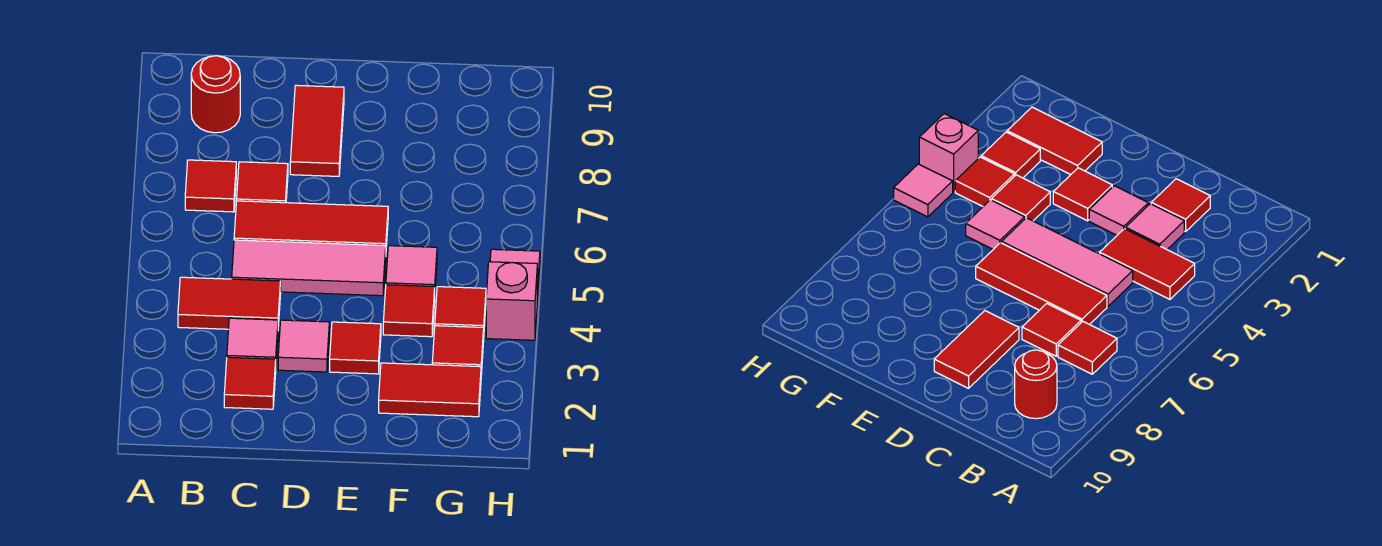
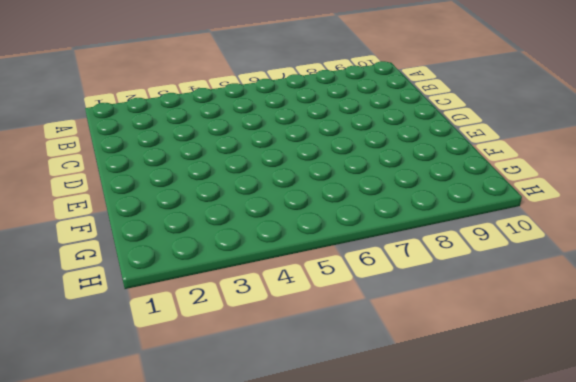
none -> red 1x2 tile [178,277,281,329]
none -> red 1x1 tile [185,160,236,212]
none -> red 1x1 round brick [191,56,240,133]

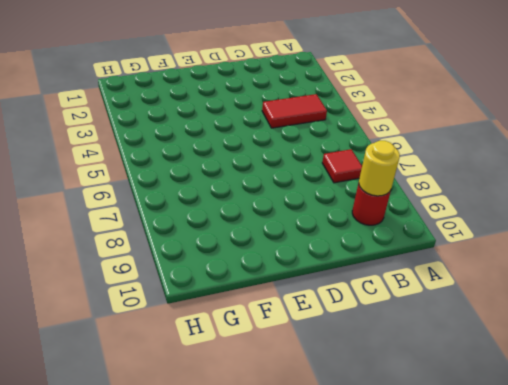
yellow 1x1 round brick [359,141,400,196] -> none
none -> red 1x1 tile [224,357,276,409]
none -> pink 1x1 tile [227,318,278,359]
none -> pink 1x3 tile [232,240,386,296]

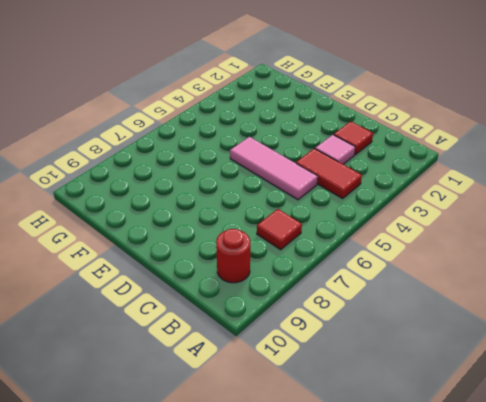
none -> red 1x3 tile [234,201,388,246]
none -> red 1x1 tile [237,162,288,203]
none -> pink 1x1 tile [278,320,329,372]

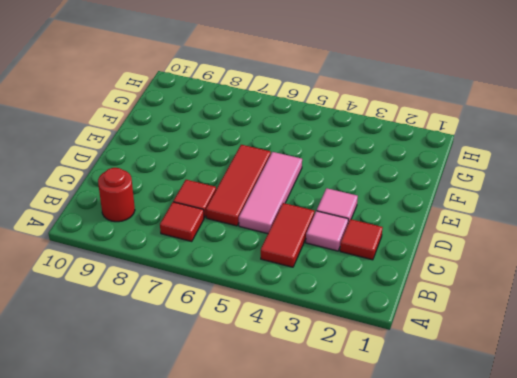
none -> red 1x2 tile [290,85,344,176]
none -> red 1x1 tile [330,322,381,374]
none -> red 1x2 tile [379,363,481,417]

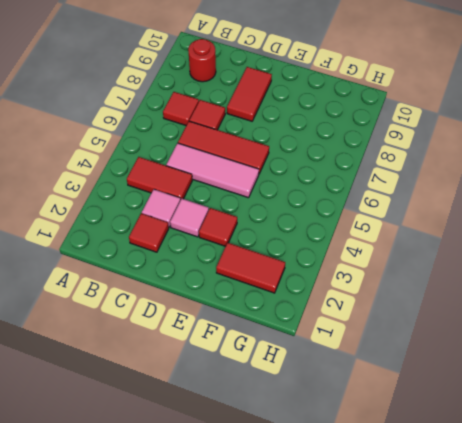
none -> red 1x1 tile [383,285,435,337]
none -> pink 1x1 tile [386,246,437,286]
none -> red 1x1 tile [432,326,484,374]

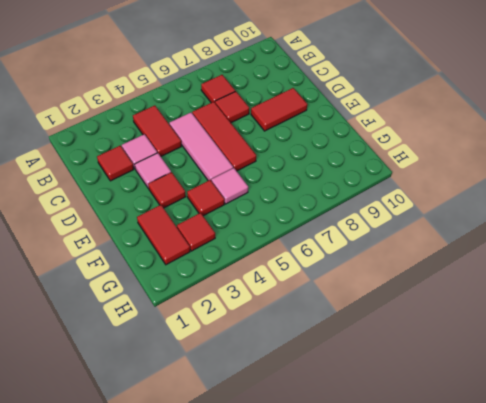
none -> red 1x1 round brick [191,56,240,133]
none -> red 1x1 tile [435,287,486,327]
none -> pink 1x1 brick [486,262,537,340]

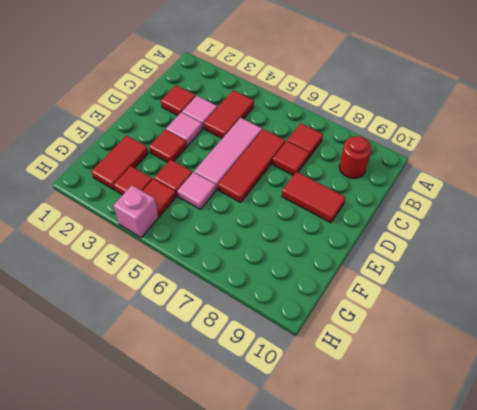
none -> pink 1x1 tile [490,249,540,301]

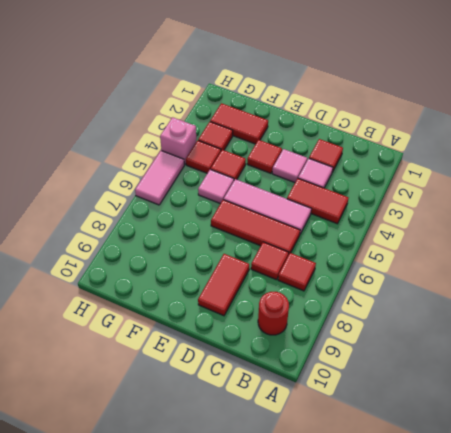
pink 1x2 tile [135,151,184,205] -> pink 1x1 tile [490,249,540,301]

